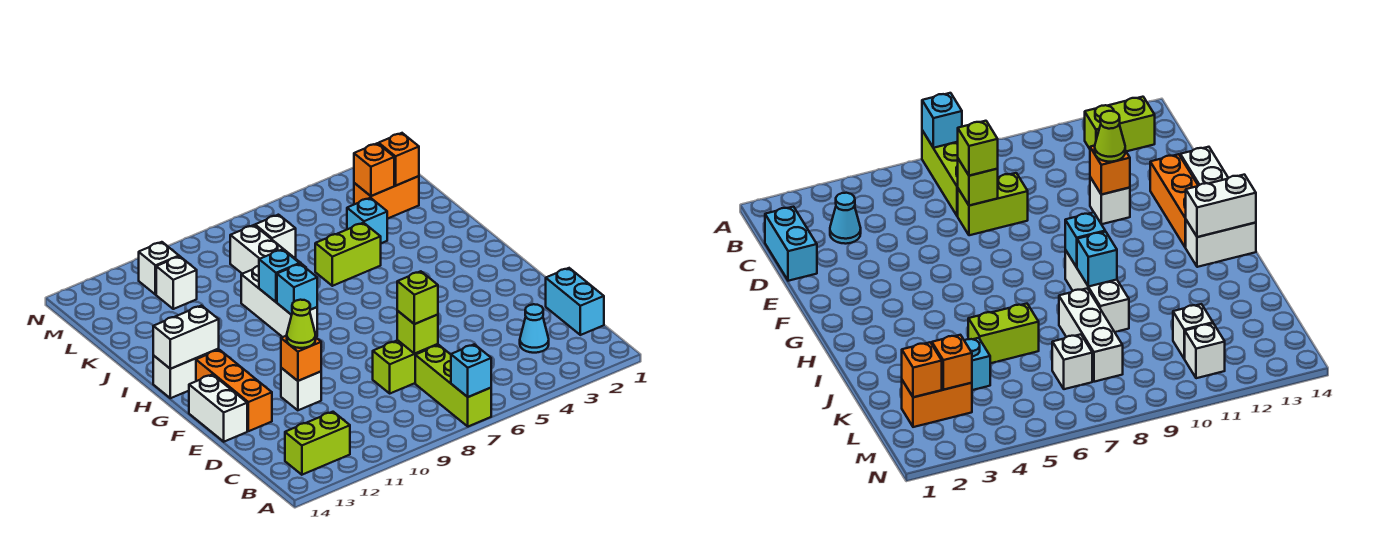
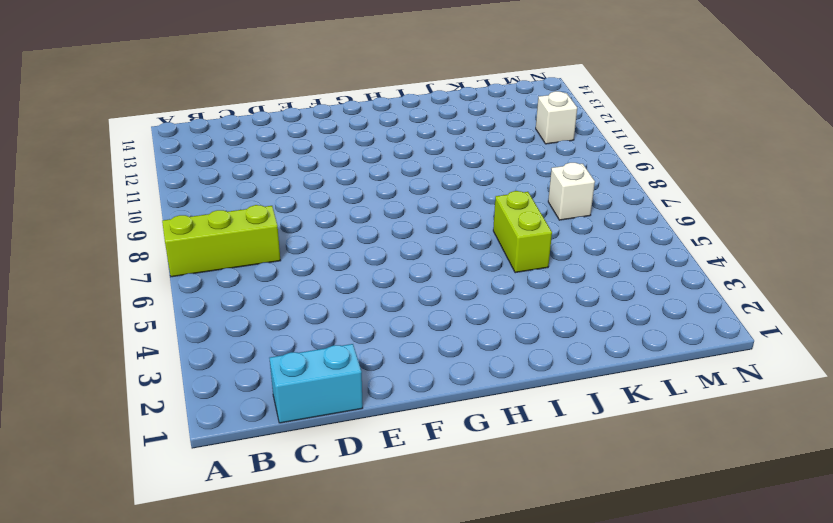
none -> lime 1x2 brick [285,412,350,475]
none -> cyan 1x1 cone [520,304,549,353]
none -> lime 1x2 brick [373,340,438,393]

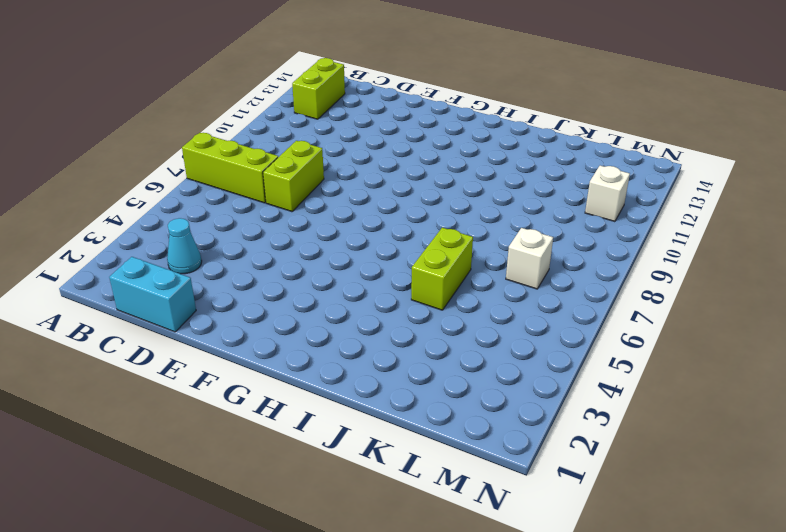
none -> white 1x1 brick [281,368,321,410]
none -> orange 1x3 brick [196,350,272,431]
none -> white 1x2 brick [189,375,247,442]

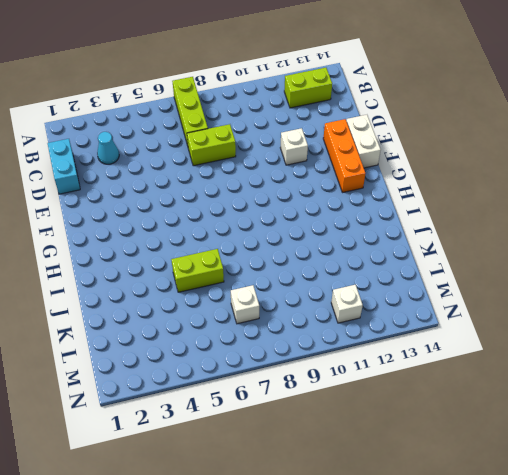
none -> white 1x3 brick [241,266,317,337]
none -> white 1x2 brick [153,349,219,398]
none -> white 1x3 brick [230,225,306,274]

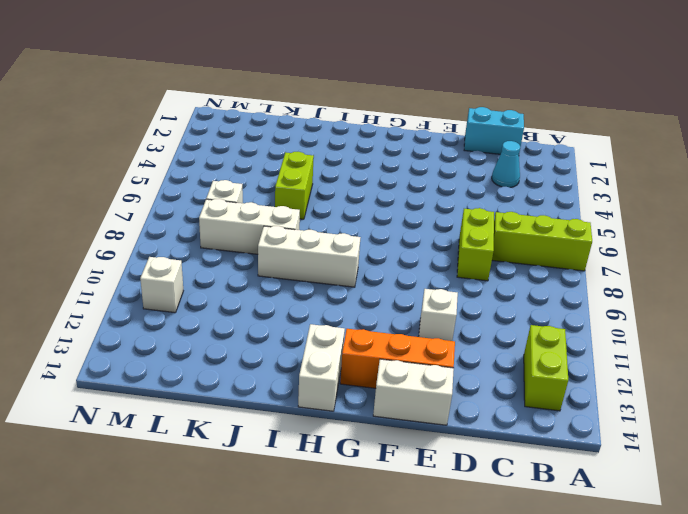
none -> cyan 1x1 brick [347,198,387,243]
none -> orange 1x2 brick [354,176,419,219]
none -> white 1x1 brick [156,256,197,309]

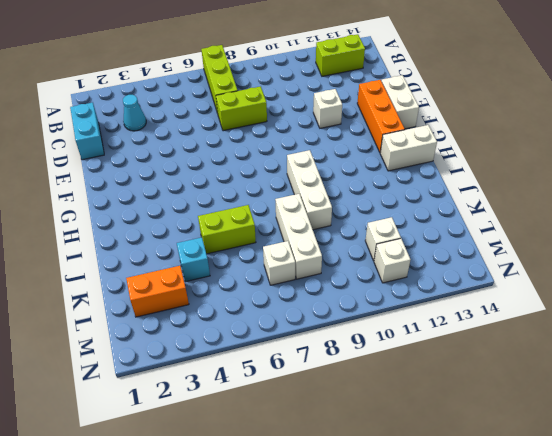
none -> cyan 1x1 brick [451,344,491,397]
none -> lime 1x1 brick [397,311,438,354]
none -> orange 1x1 brick [281,336,321,381]

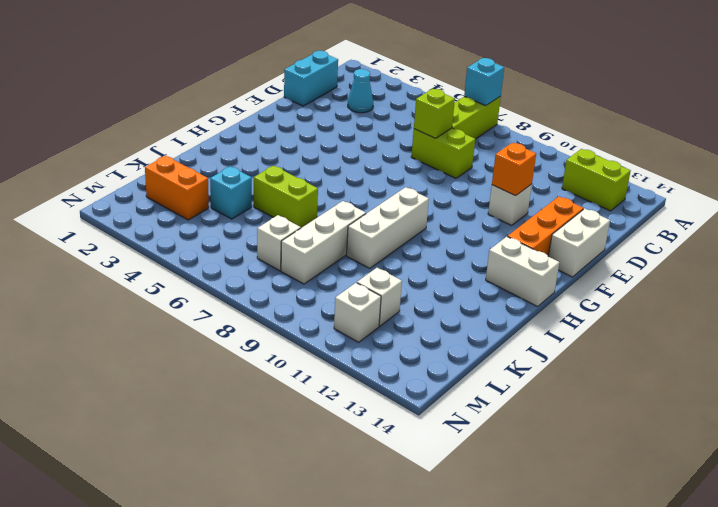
none -> cyan 1x1 brick [277,264,317,315]
none -> white 1x2 brick [153,306,219,369]
none -> cyan 1x1 brick [259,249,300,302]

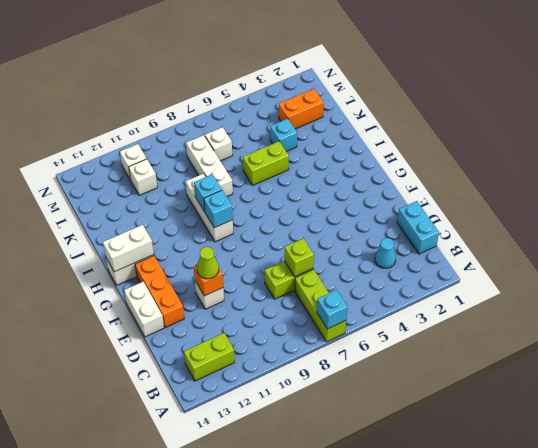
none -> orange 1x1 brick [379,133,419,185]
none -> orange 1x1 brick [354,143,394,196]
none -> lime 1x1 brick [397,271,438,324]

